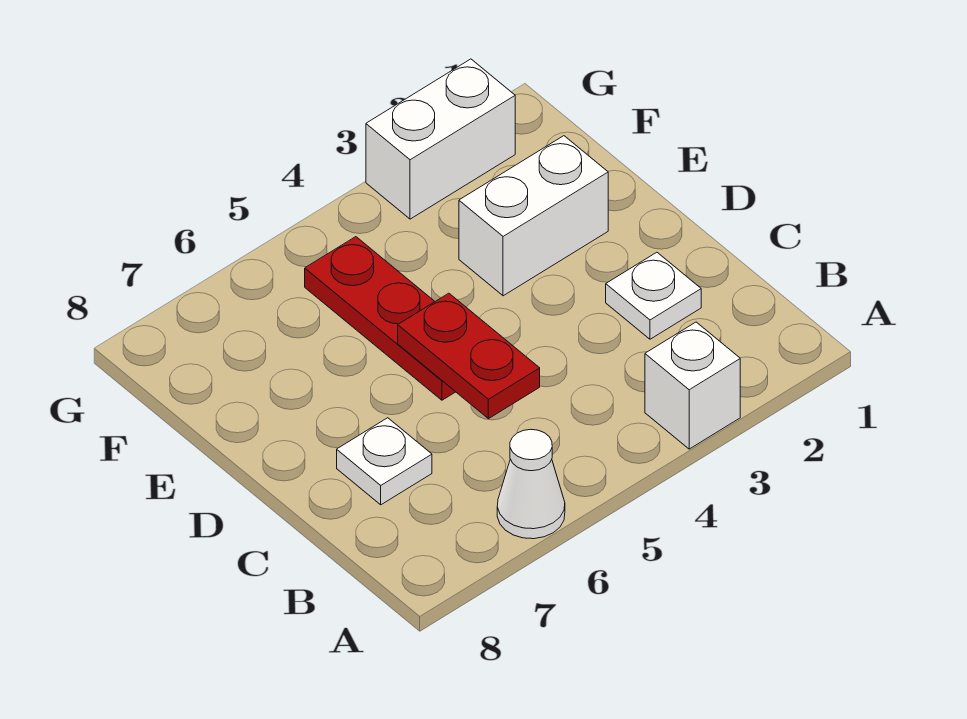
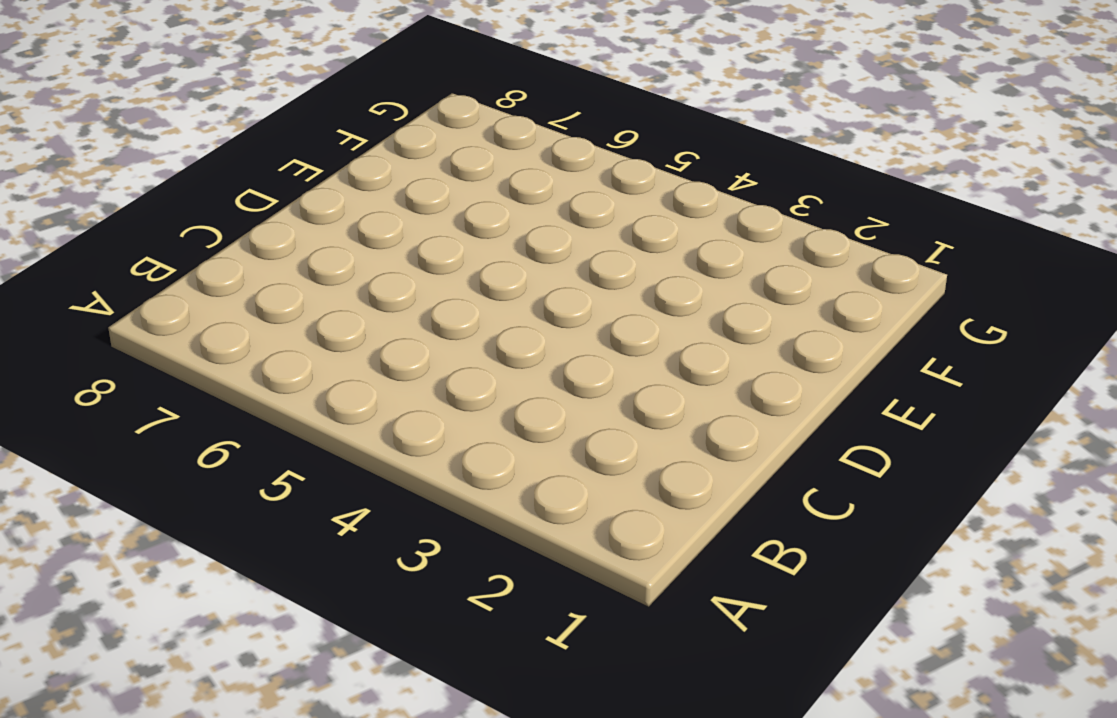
none -> white 1x1 brick [645,322,740,449]
none -> white 1x1 cone [497,429,565,539]

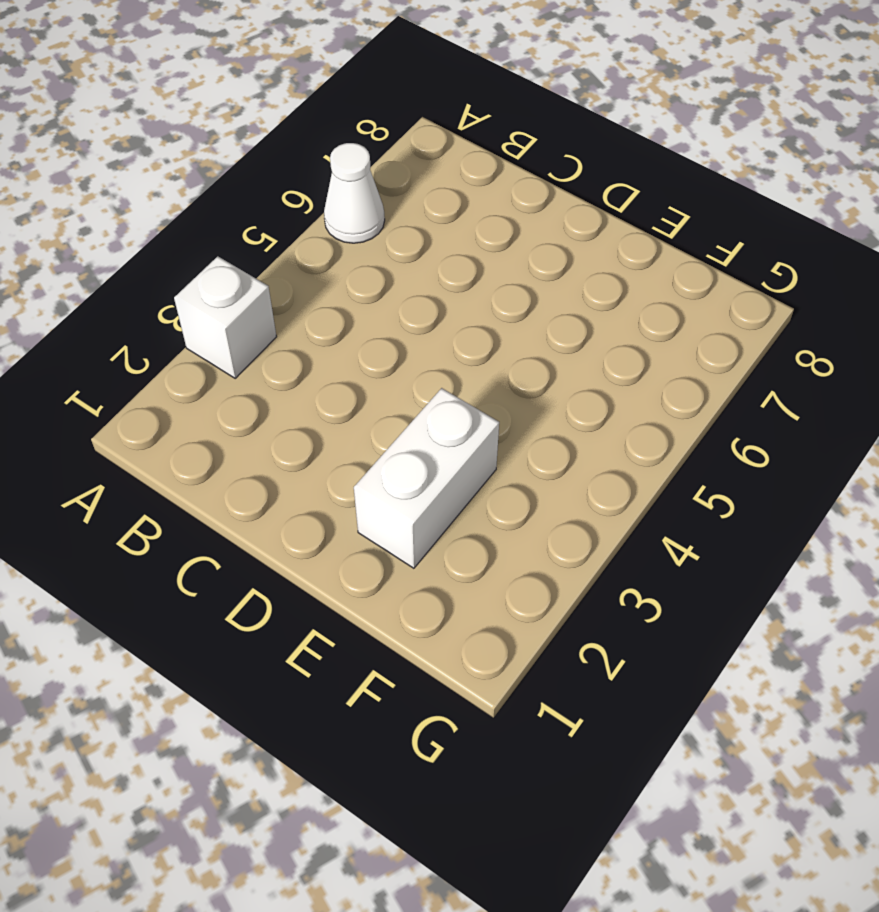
none -> white 1x1 plate [606,252,701,339]
none -> white 1x1 plate [337,418,432,505]

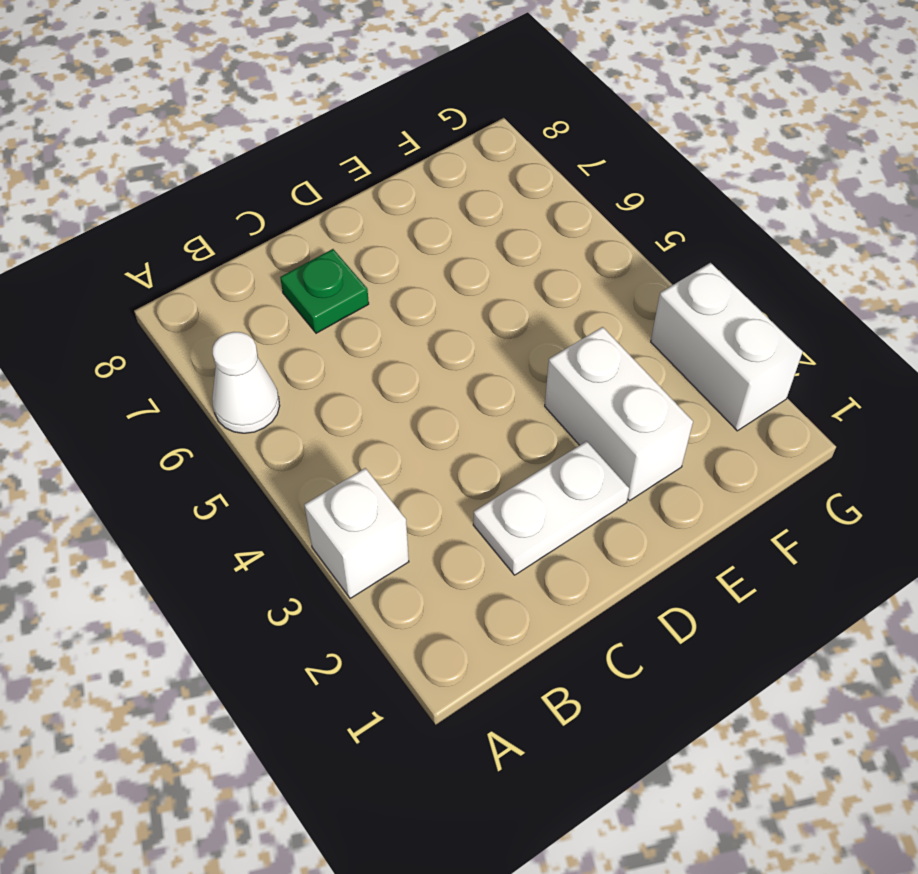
white 1x2 plate [473,441,629,575] -> white 1x1 plate [606,252,701,339]
green 1x1 plate [280,249,369,333] -> white 1x1 plate [337,418,432,505]
none -> red 1x3 plate [305,237,455,400]
none -> red 1x2 plate [398,293,540,419]

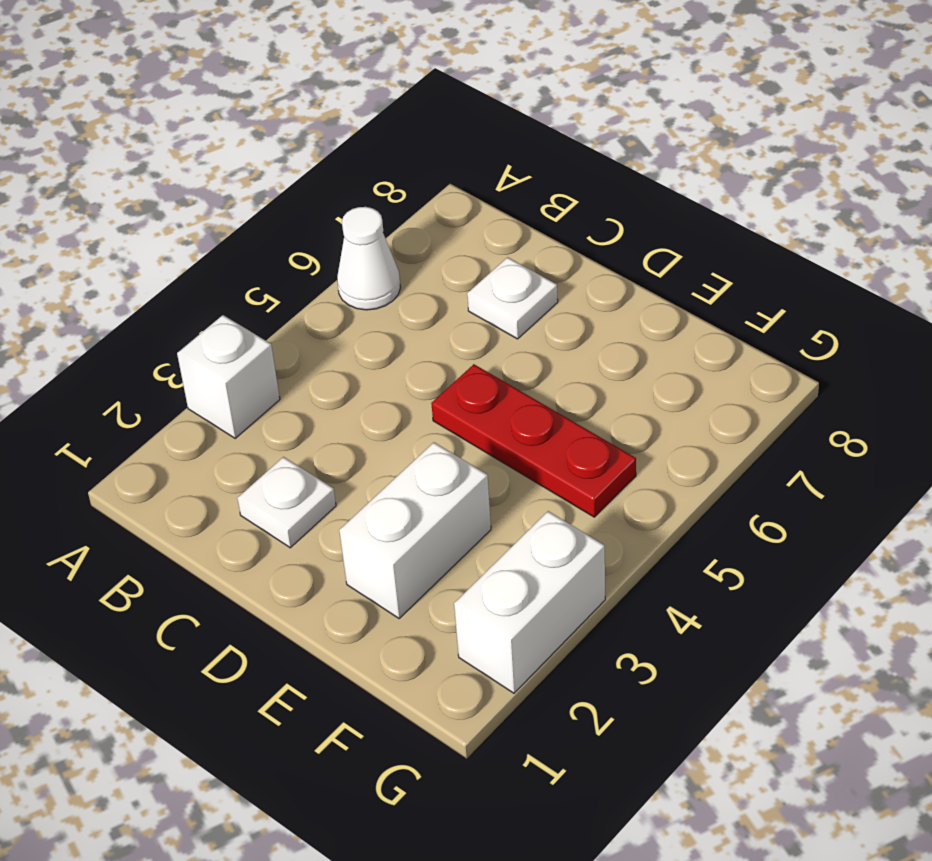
none -> red 1x2 plate [398,293,540,419]

